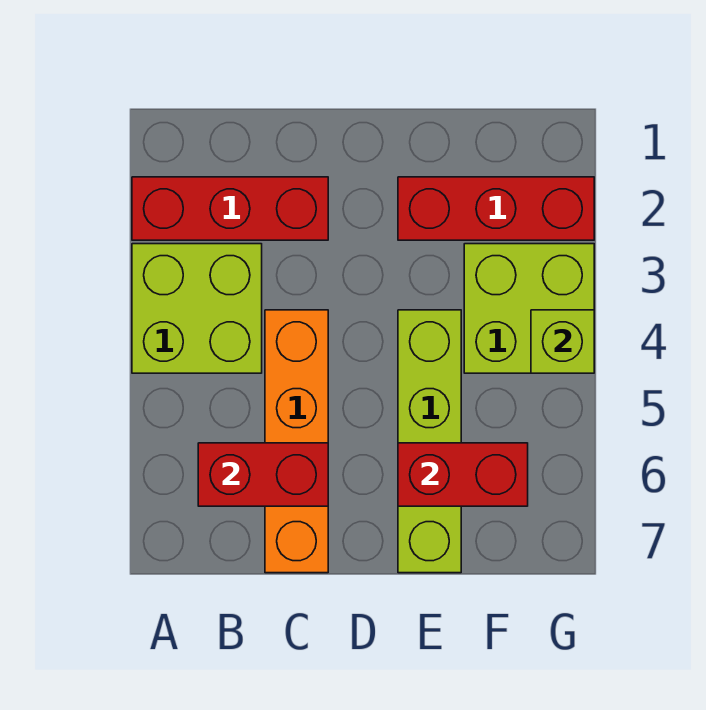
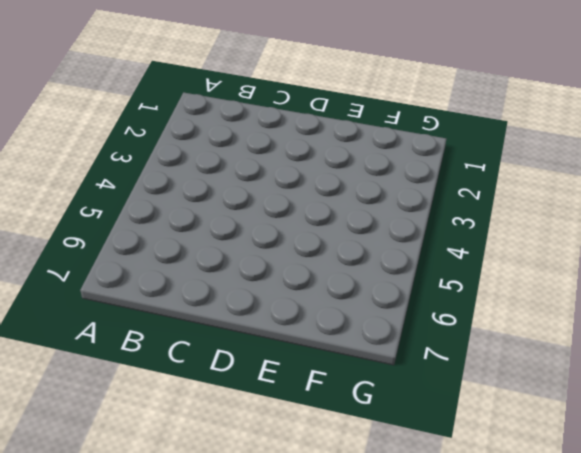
none -> red 1x3 brick [132,177,328,240]
none -> lime 2x2 brick [132,244,262,373]

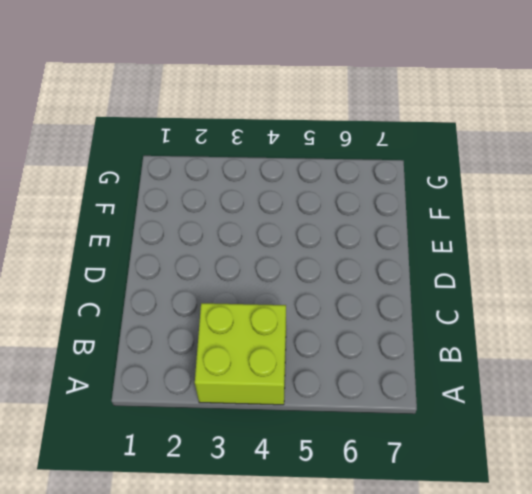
none -> red 1x3 brick [132,177,328,240]
none -> orange 1x4 brick [265,310,328,573]

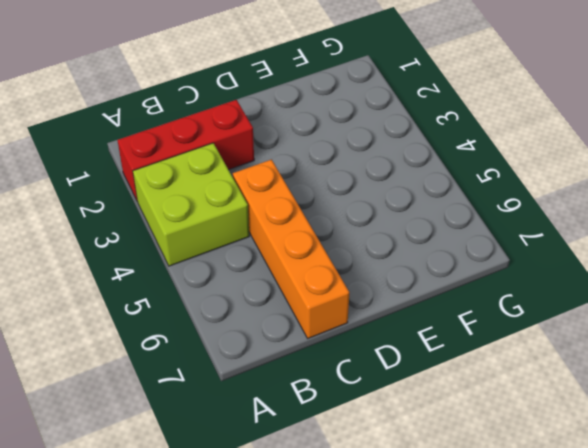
none -> red 1x3 brick [398,177,594,240]
none -> lime 1x4 brick [398,310,461,573]

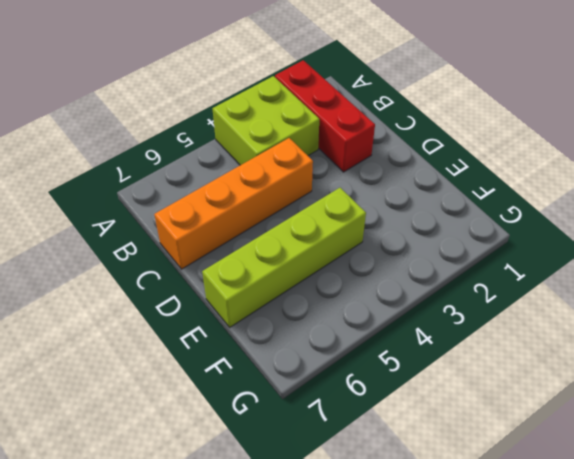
none -> red 1x3 brick [398,177,594,240]
none -> lime 2x2 brick [464,244,594,373]

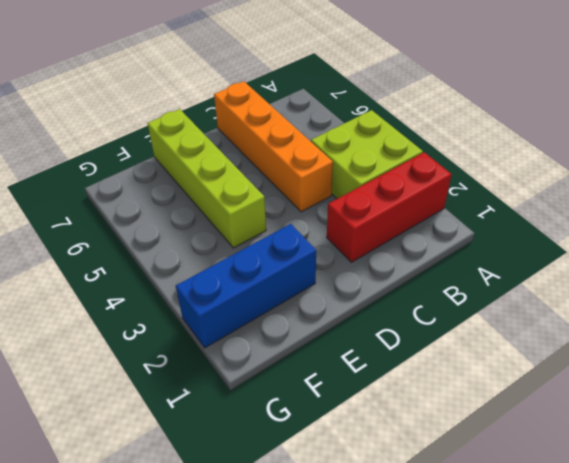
blue 1x3 brick [176,224,316,348] -> red 1x3 brick [398,177,594,240]
none -> lime 2x2 brick [464,244,594,373]
none -> red 1x2 brick [198,443,328,506]

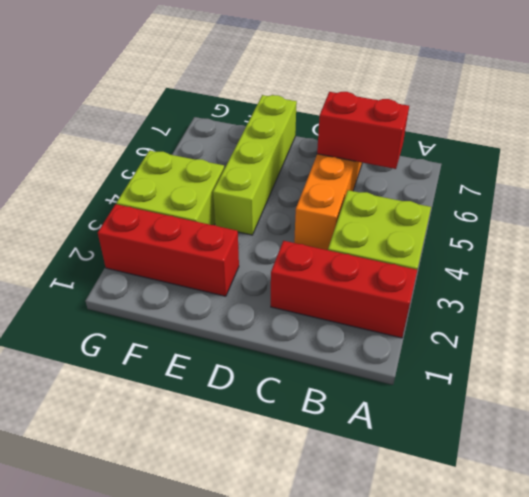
none -> red 1x2 brick [398,443,528,506]
none -> lime 1x1 brick [531,310,594,373]

